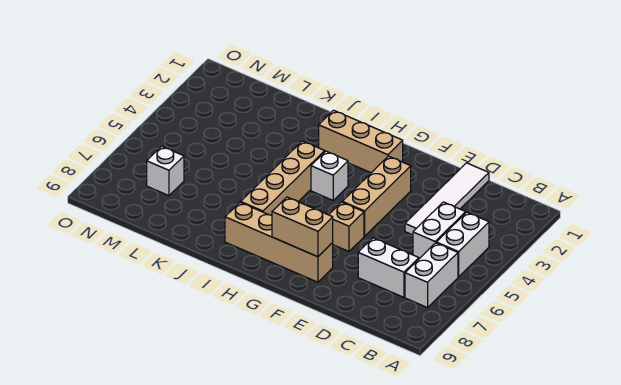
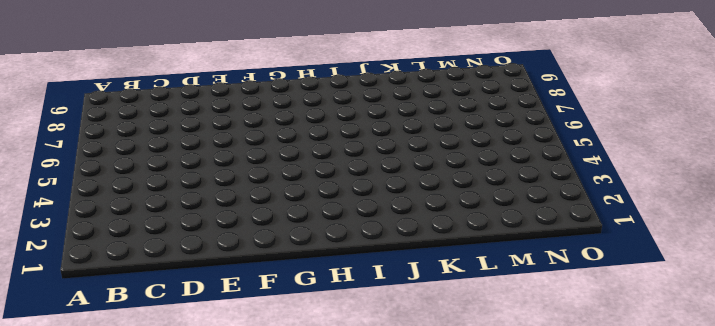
none -> white 1x2 brick [436,212,489,277]
none -> white 1x2 brick [405,243,458,308]
none -> white 1x2 brick [413,202,466,259]

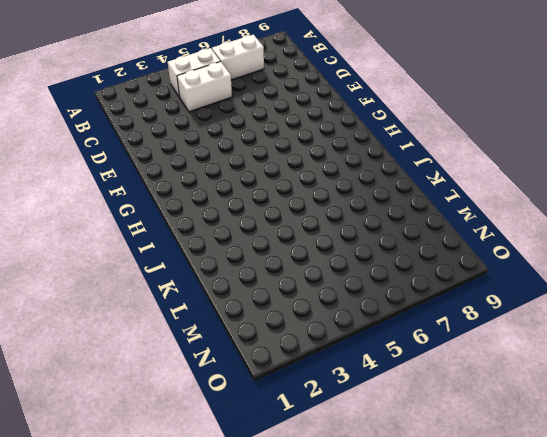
none -> white 1x2 brick [358,238,419,297]
none -> white 1x4 tile [405,163,489,235]
none -> tan 1x3 brick [343,156,411,236]

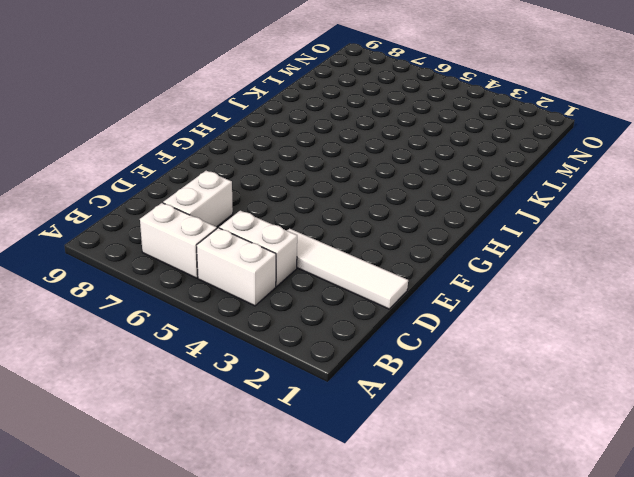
none -> tan 1x3 brick [343,156,411,236]
none -> tan 1x1 brick [329,202,364,251]
none -> tan 1x4 brick [225,202,333,282]

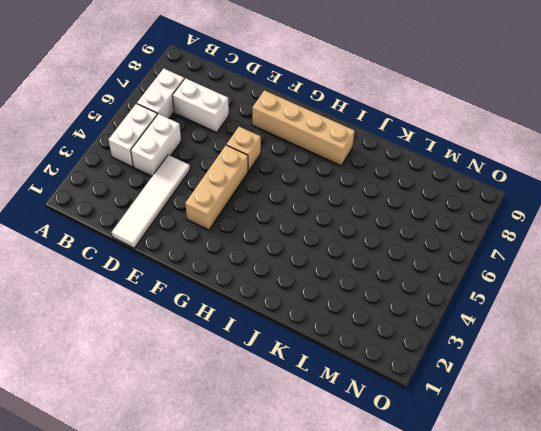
none -> tan 1x3 brick [319,110,403,173]
none -> white 1x1 brick [311,151,348,200]
none -> tan 1x4 brick [241,141,325,215]

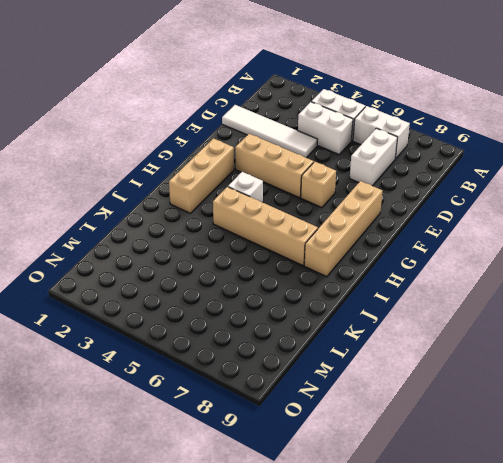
none -> white 1x1 brick [147,146,184,196]
none -> tan 1x2 brick [272,197,333,257]

